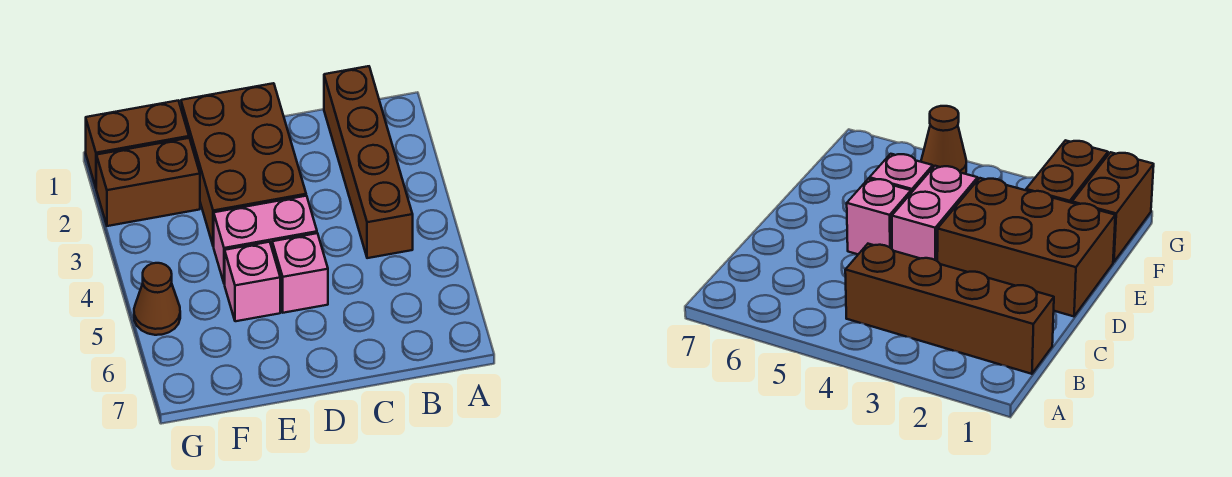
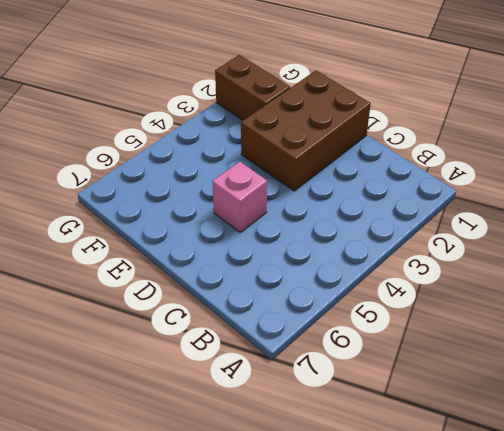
none -> brown 1x4 brick [324,66,413,258]
none -> pink 1x2 brick [214,196,317,284]

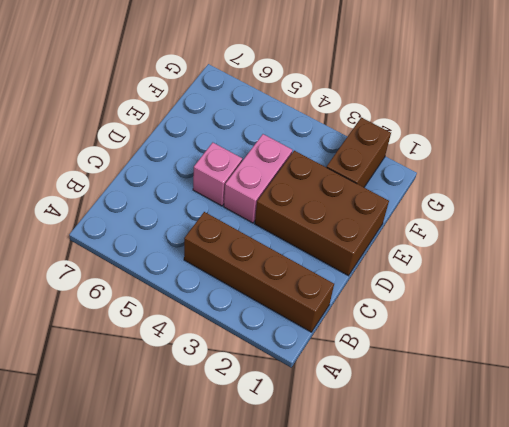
none -> pink 1x1 brick [225,242,280,321]
none -> brown 1x2 brick [86,101,189,187]

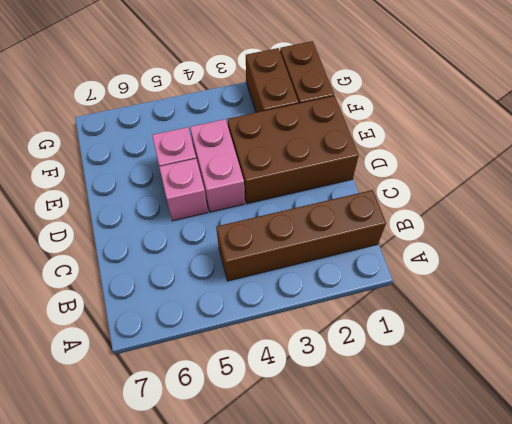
none -> brown 1x1 cone [134,263,180,335]

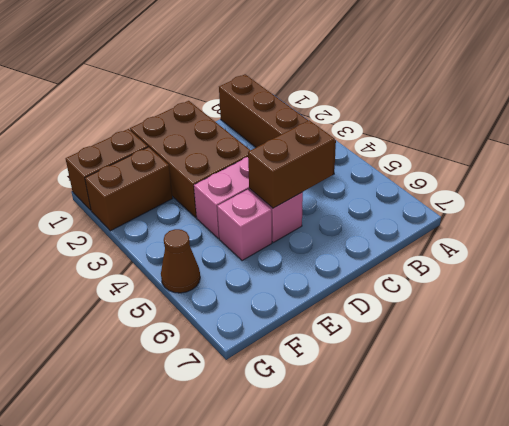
brown 1x2 brick [248,120,335,208] -> none

